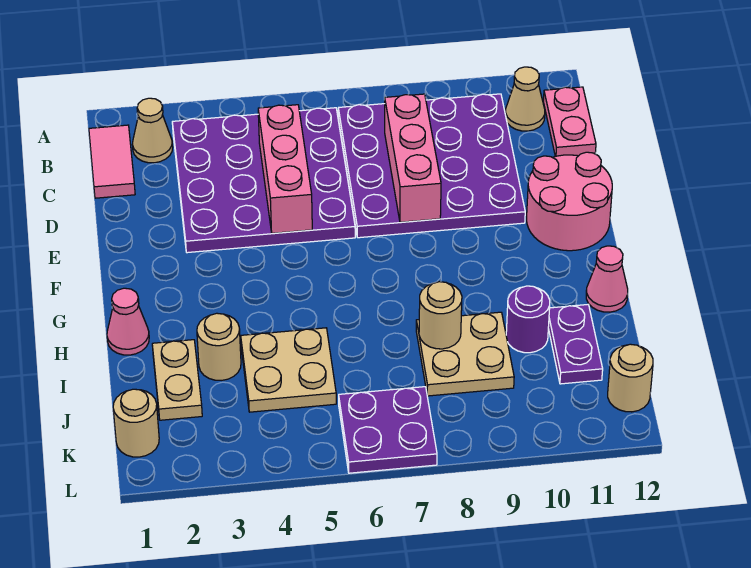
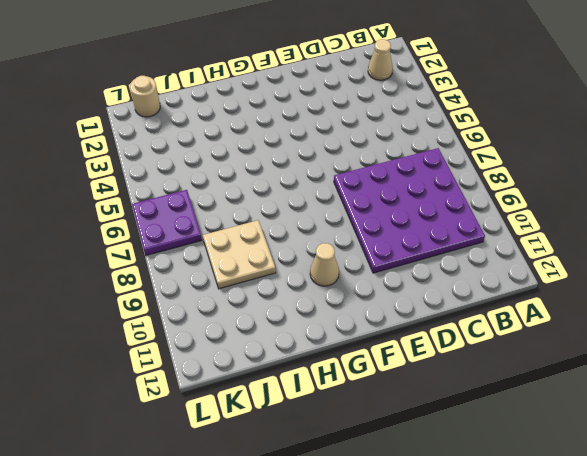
tan 1x1 cone [310,243,339,286] -> tan 1x1 cone moved to [506,67,545,131]
none -> pink 1x2 tile [89,125,135,198]
none -> purple 4x4 plate [172,108,355,253]
none -> pink 1x2 plate [543,87,596,156]

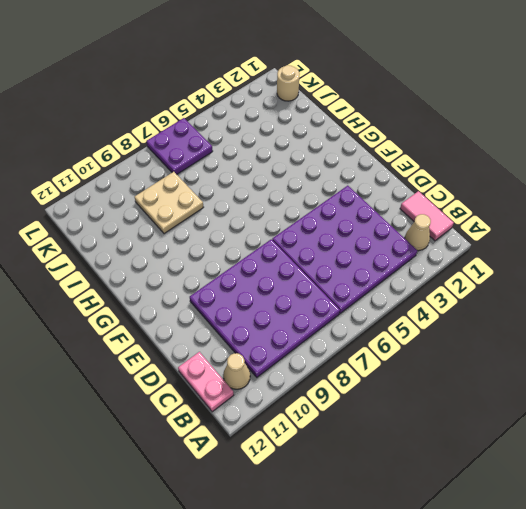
none -> pink 2x2 round brick [527,152,612,251]
none -> pink 1x1 cone [107,288,149,355]
none -> pink 1x1 cone [586,246,628,312]

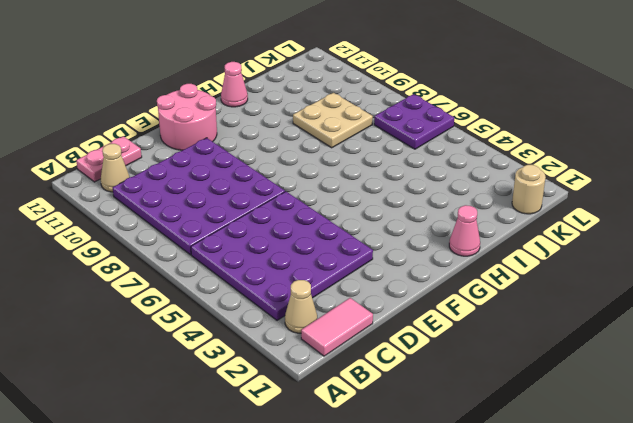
none -> tan 1x2 plate [152,340,202,420]
none -> tan 1x1 round brick [197,313,241,380]
none -> tan 2x2 plate [241,328,336,412]

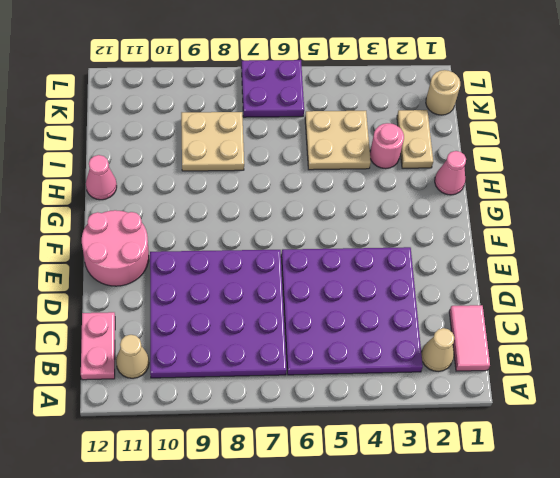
pink 1x1 round brick [370,123,404,169] -> tan 1x1 round brick [197,313,241,380]
none -> purple 1x1 round brick [506,286,550,353]
none -> purple 1x2 plate [548,305,603,384]
none -> tan 1x1 round brick [608,344,653,412]

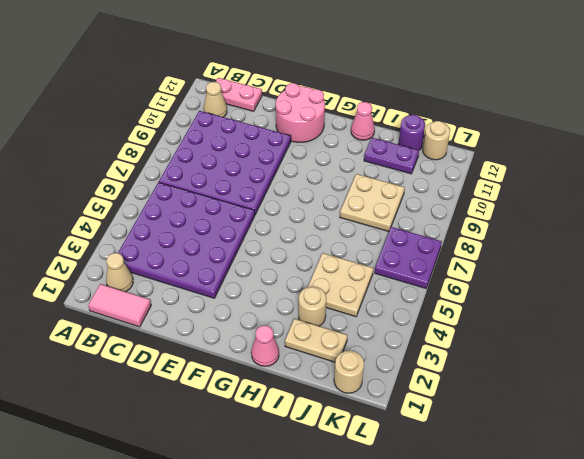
purple 1x1 round brick [399,115,425,150] -> purple 1x1 round brick moved to [506,286,550,353]
none -> pink 1x3 brick [258,105,312,233]
none -> pink 1x3 brick [385,94,441,222]
none -> tan 1x1 round brick [419,282,462,349]

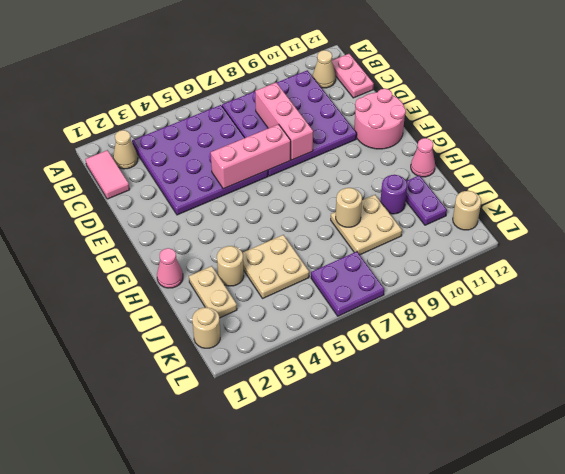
pink 1x3 brick [211,124,291,189] -> pink 1x3 brick turned to [258,105,312,233]

